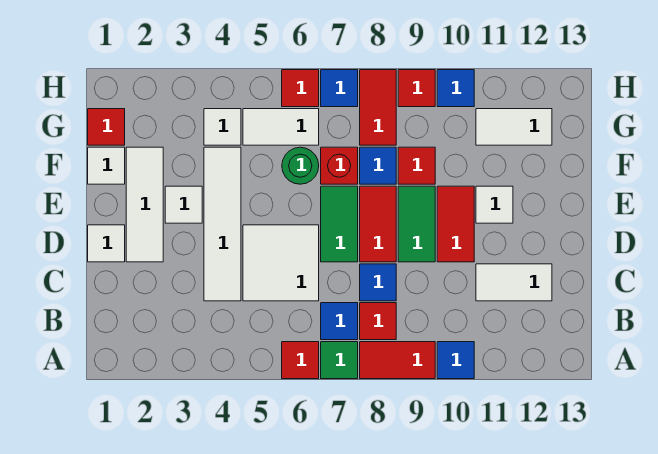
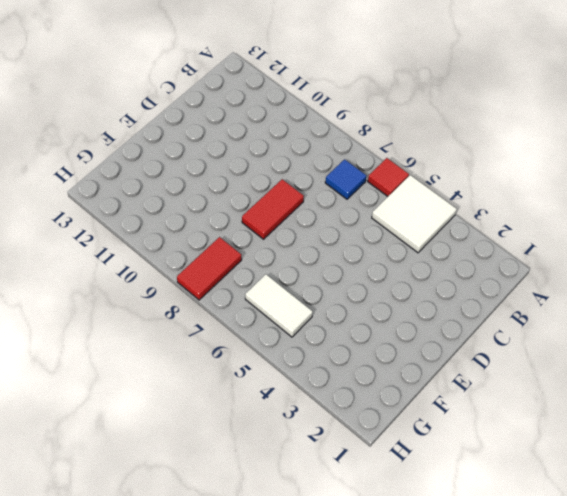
white 2x2 tile [372,175,457,253] -> white 2x2 tile moved to [243,225,319,301]
none -> green 1x1 tile [321,342,358,379]
none -> red 1x2 tile [360,342,435,379]
none -> blue 1x1 tile [437,342,474,379]
none -> red 1x1 tile [360,303,396,340]

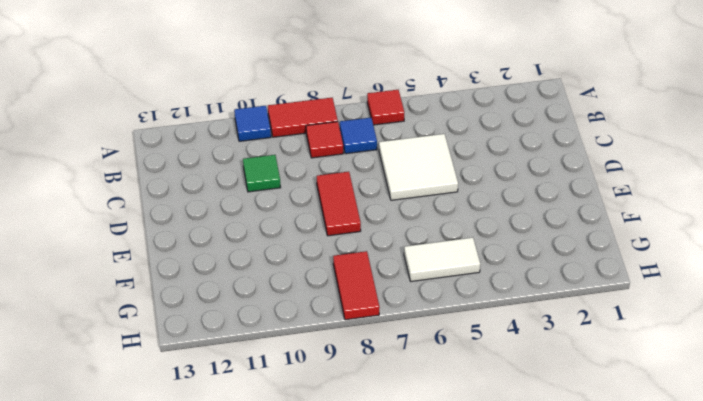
green 1x1 tile [243,155,281,192] -> green 1x1 tile moved to [321,342,358,379]
none -> white 1x4 tile [204,147,241,301]
none -> blue 1x1 tile [360,264,396,301]
none -> white 1x2 tile [476,264,552,301]
none -> white 1x1 tile [88,225,125,262]

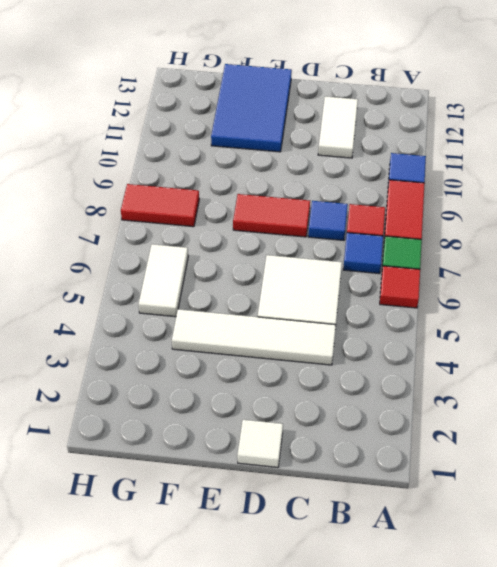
blue 2x3 tile [211,64,292,152] -> white 1x1 tile [476,186,513,223]
none -> white 1x3 tile [126,147,163,262]
none -> green 1x2 tile [321,186,358,262]
none -> green 1x2 tile [398,186,435,262]
none -> red 1x2 tile [437,186,474,262]

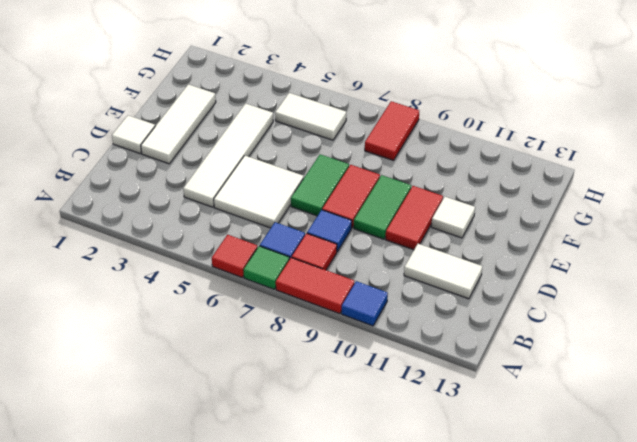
none -> white 1x1 tile [165,186,202,223]
none -> white 1x1 tile [88,147,125,184]
none -> green 1x1 round brick [282,147,319,184]
none -> red 1x1 brick [321,147,358,184]

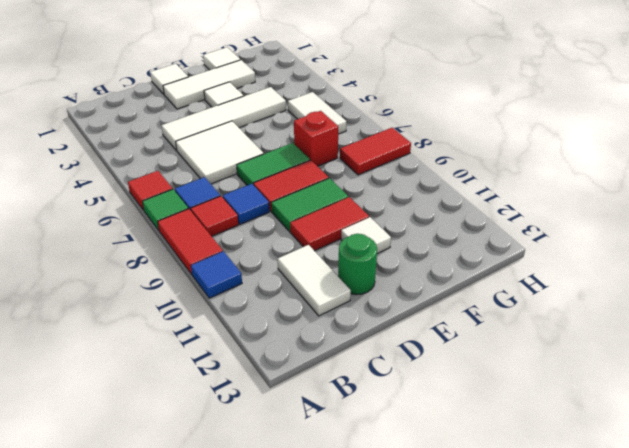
green 1x1 round brick [338,234,377,295] -> green 1x1 round brick moved to [282,147,319,184]
none -> blue 1x1 tile [360,147,396,184]
none -> red 1x1 tile [398,147,435,184]
none -> red 1x1 tile [88,109,125,145]
none -> white 1x1 tile [204,109,241,145]

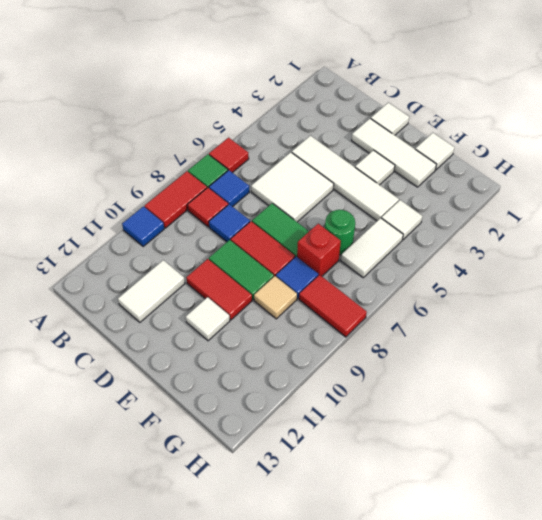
tan 1x1 tile [254,276,297,319] -> red 1x1 tile [398,147,435,184]
none -> red 1x1 tile [88,109,125,145]
none -> white 1x2 tile [476,109,552,145]
none -> red 1x1 tile [282,70,319,107]
none -> blue 1x1 tile [321,70,358,107]

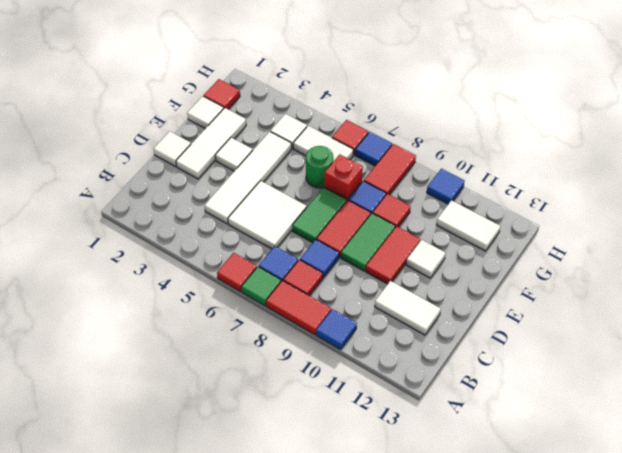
none -> red 1x1 tile [398,70,435,107]

